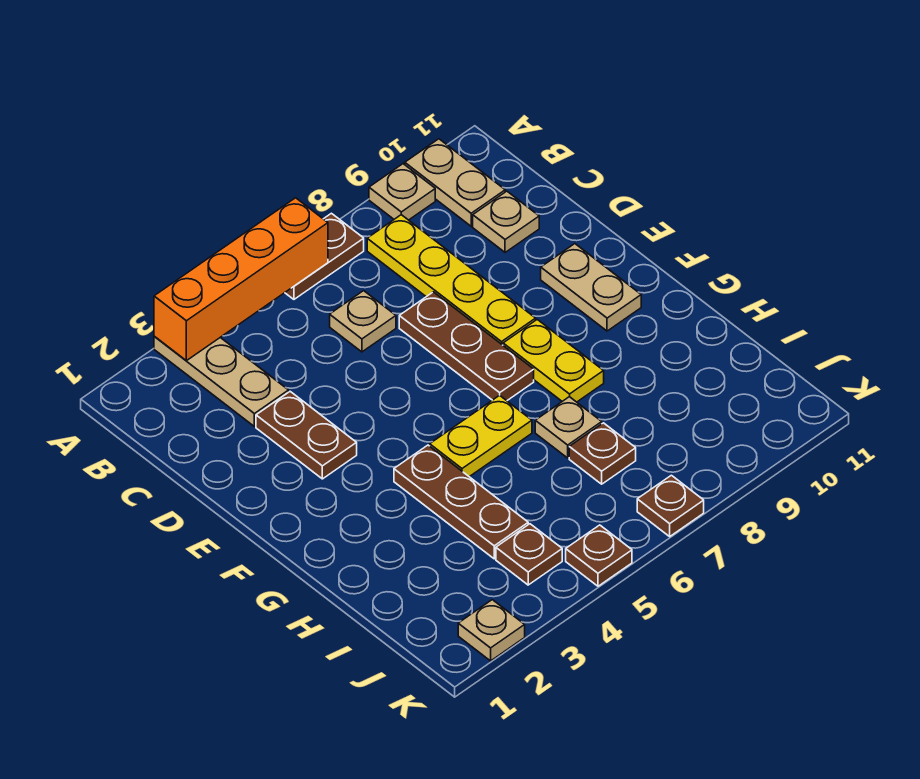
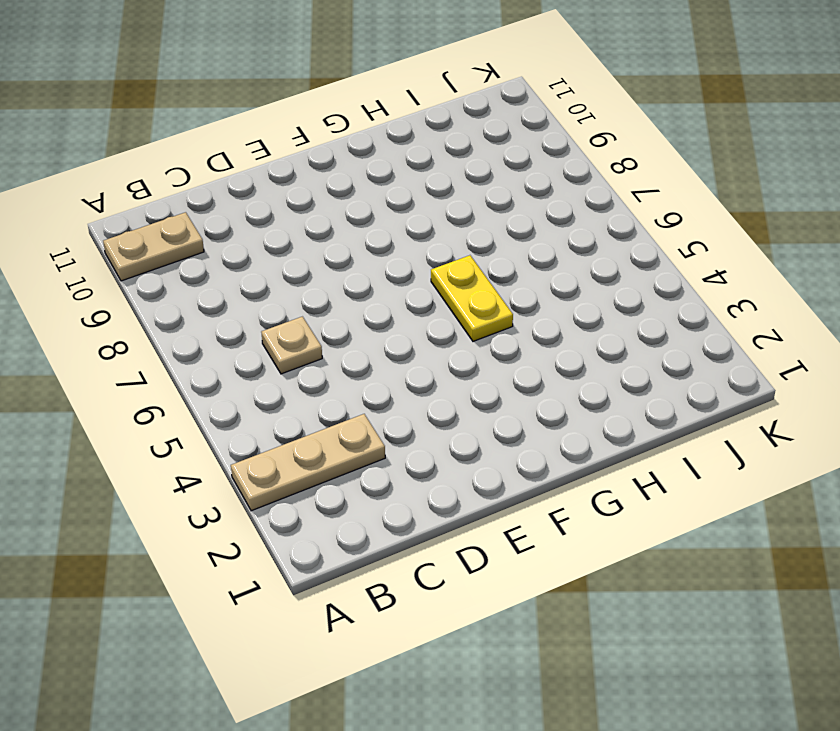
none -> brown 1x2 plate [285,213,364,299]
none -> tan 1x1 plate [369,164,435,220]
none -> yellow 1x4 plate [367,215,536,345]

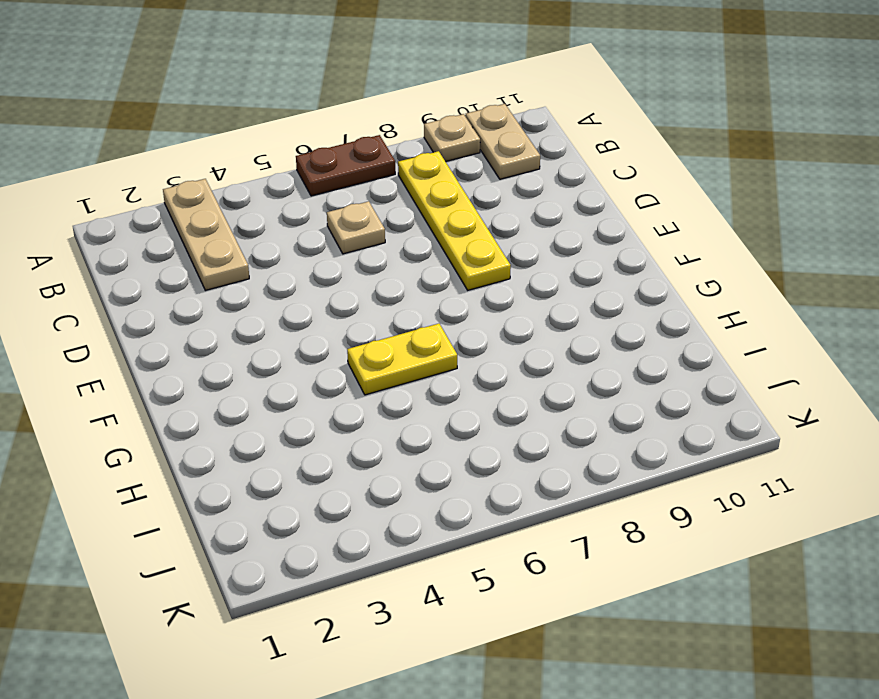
none -> tan 1x1 plate [473,191,539,252]
none -> brown 1x2 plate [256,392,357,479]
none -> brown 1x3 plate [399,292,534,401]

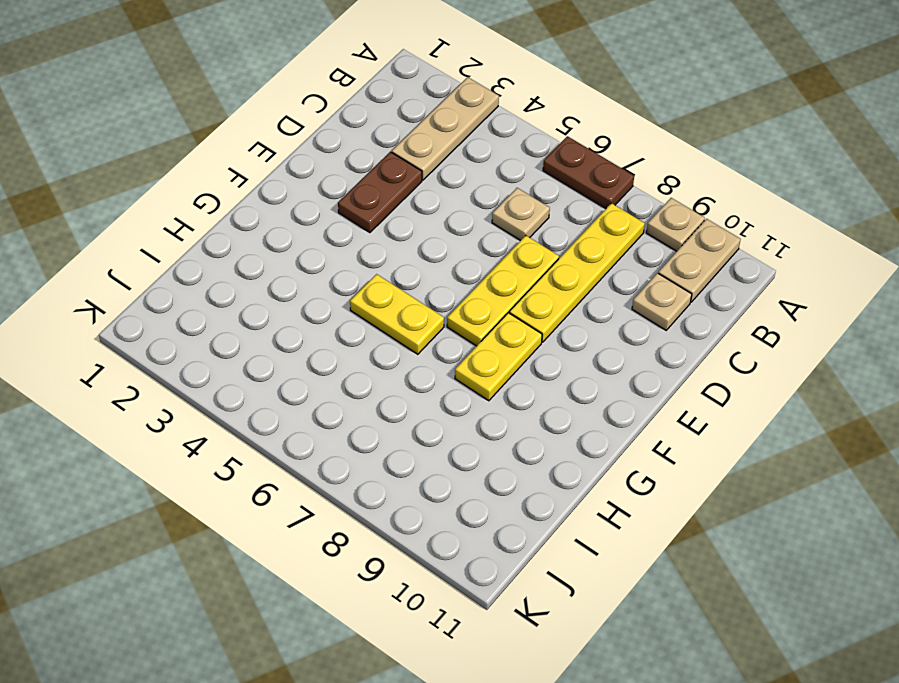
yellow 1x3 plate [447,236,559,346] -> brown 1x3 plate [399,292,534,401]
none -> tan 1x2 plate [541,244,641,331]
none -> brown 1x3 plate [394,445,528,559]
none -> tan 1x1 plate [535,397,602,458]

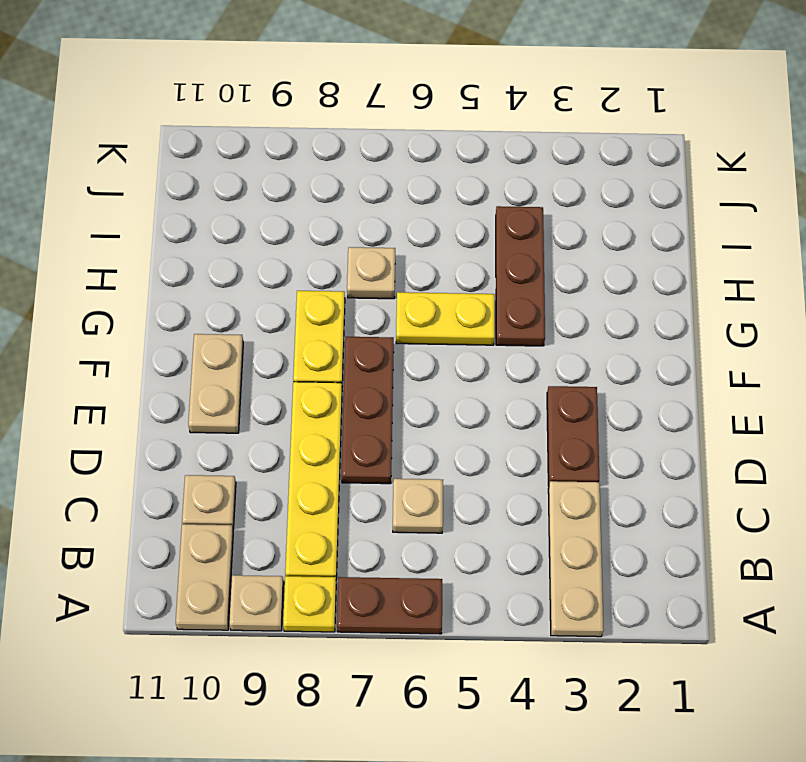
yellow 1x1 plate [283,576,336,632] -> none
none -> brown 1x1 plate [569,423,636,484]
none -> brown 1x1 plate [496,524,562,585]
none -> tan 1x1 plate [458,600,525,661]

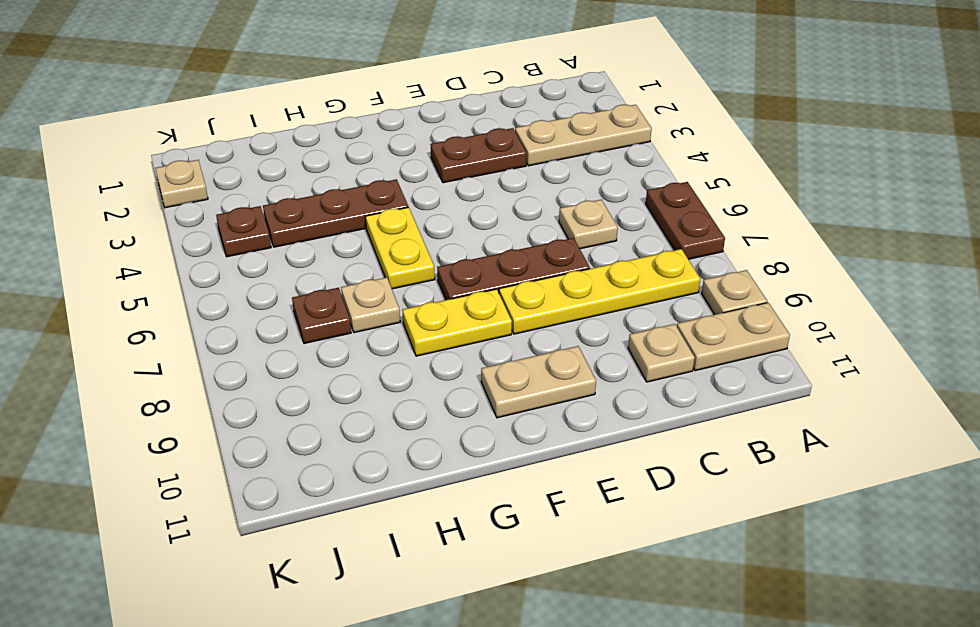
none -> brown 1x1 plate [566,525,632,586]
none -> brown 1x1 plate [637,475,704,536]
none -> orange 1x4 brick [154,198,328,361]

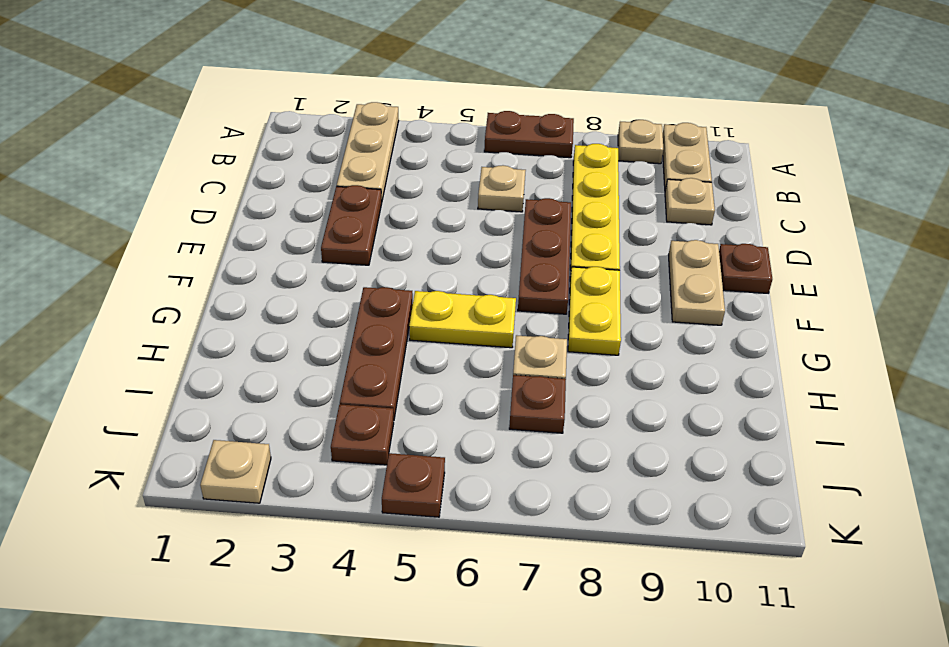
brown 1x1 plate [719,244,772,293] -> brown 1x1 plate moved to [637,475,704,536]
none -> orange 1x4 brick [154,198,328,361]

